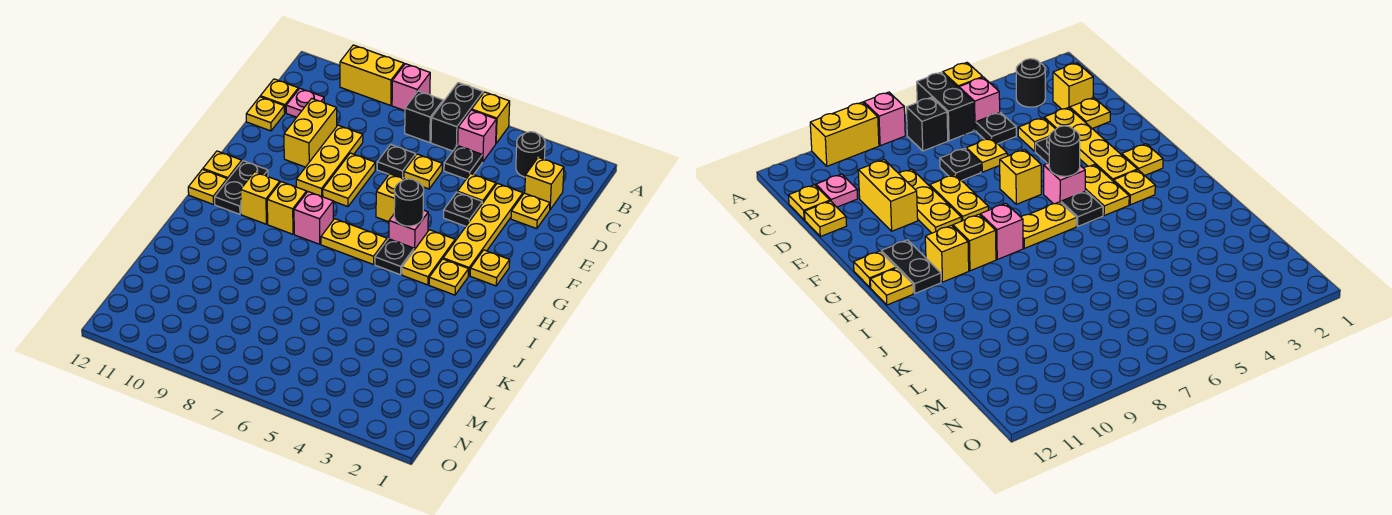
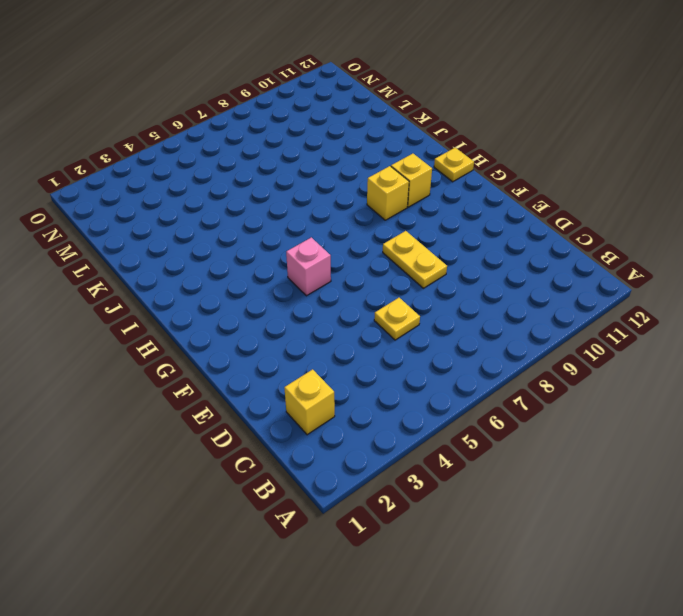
none -> yellow 1x1 brick [472,92,510,143]
none -> black 1x2 brick [431,83,483,151]
none -> pink 1x1 brick [392,64,430,111]
none -> yellow 1x2 brick [340,45,404,106]

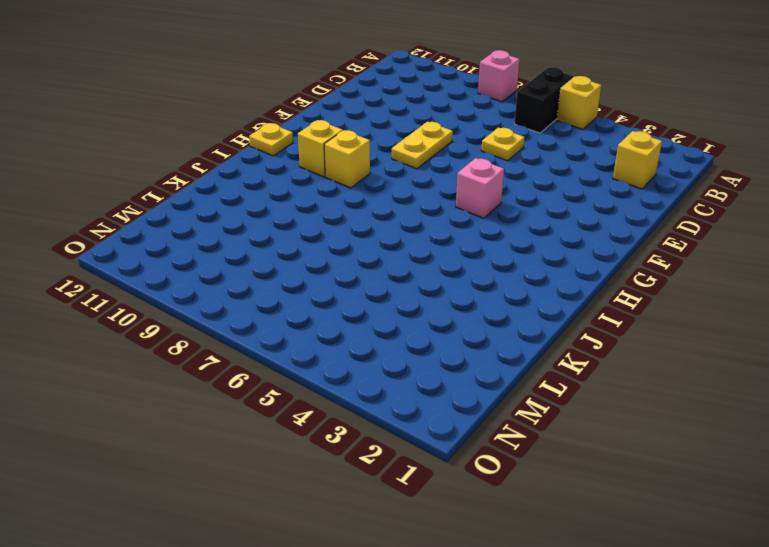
none -> yellow 1x2 brick [340,45,404,106]
none -> black 1x1 round brick [516,132,545,177]
none -> pink 1x1 brick [458,110,496,162]
none -> black 1x1 brick [405,91,443,143]

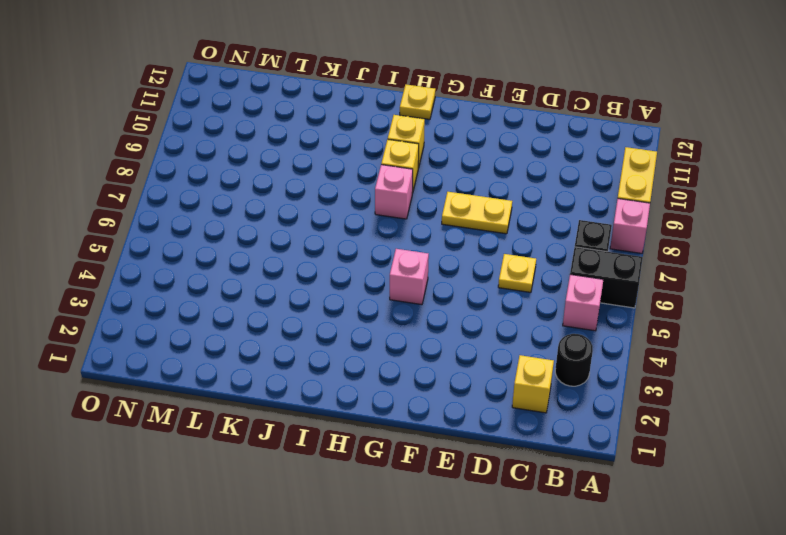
none -> yellow 1x1 brick [472,92,510,143]
none -> black 1x1 plate [444,145,482,179]
none -> pink 1x1 plate [286,89,324,117]
none -> yellow 1x1 plate [260,79,298,113]

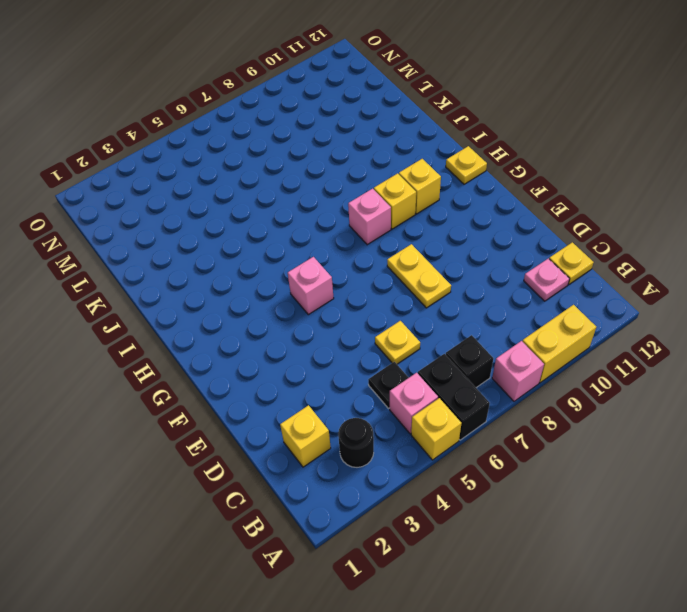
none -> yellow 1x1 plate [511,193,550,229]
none -> yellow 1x4 plate [443,183,523,276]
none -> yellow 1x1 plate [457,174,496,203]
none -> black 1x1 plate [377,144,416,178]

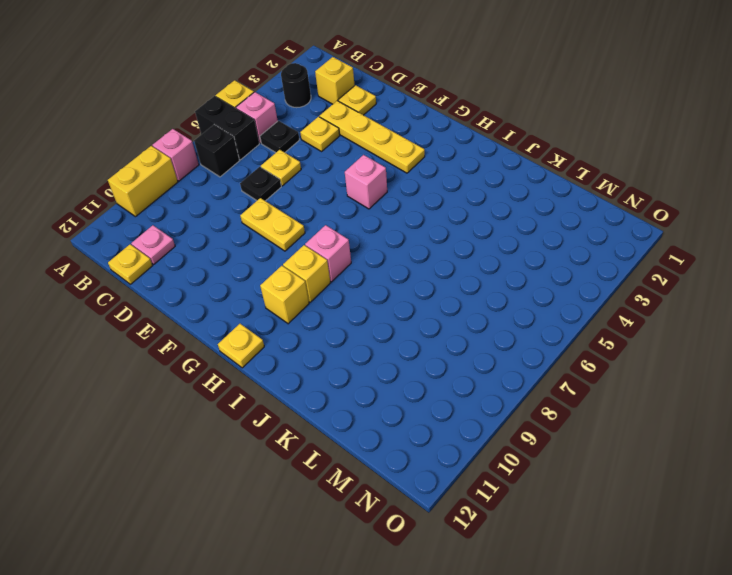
none -> yellow 1x3 plate [296,125,363,196]
none -> yellow 1x2 brick [284,99,337,167]
none -> yellow 1x1 plate [246,97,285,131]
none -> black 1x1 plate [444,192,482,226]

